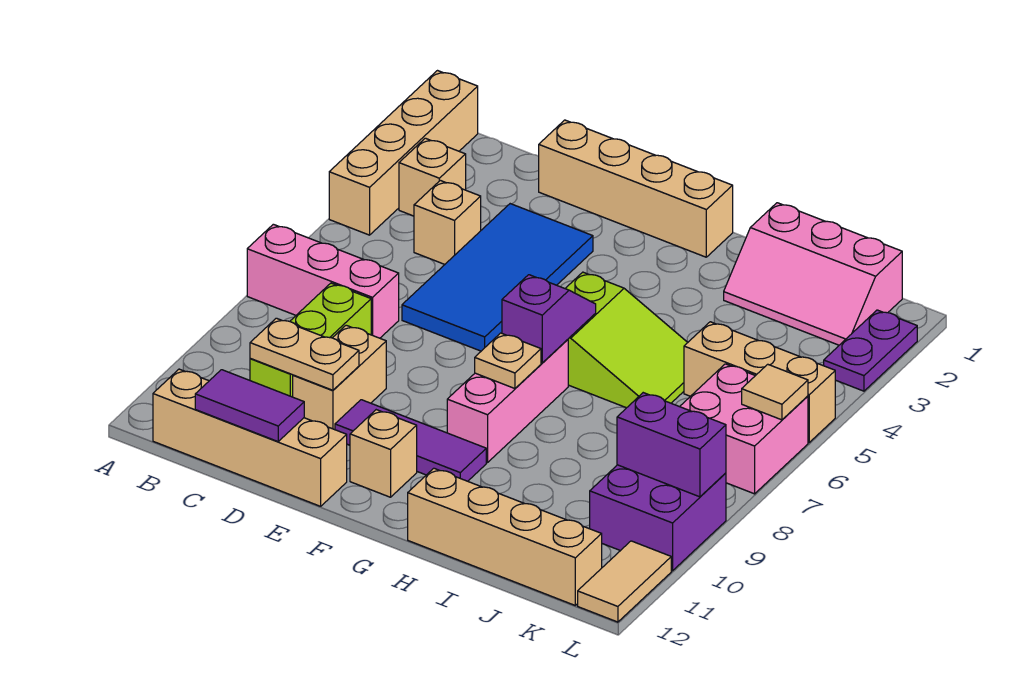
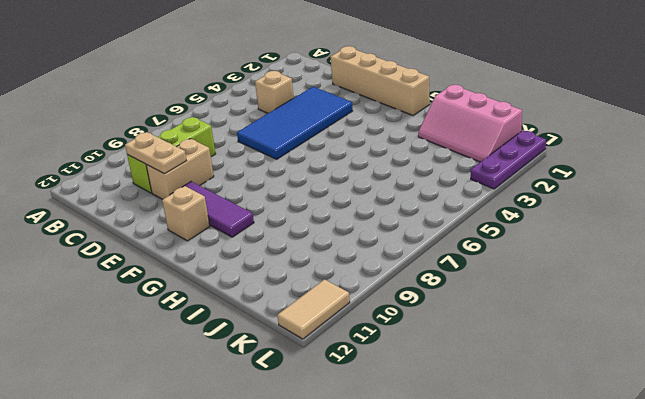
purple 1x3 plate [471,131,546,189] -> purple 1x2 plate [824,310,917,391]
none -> tan 1x4 brick [329,71,478,235]
none -> pink 1x3 brick [247,224,399,338]
none -> tan 1x1 brick [399,138,466,216]

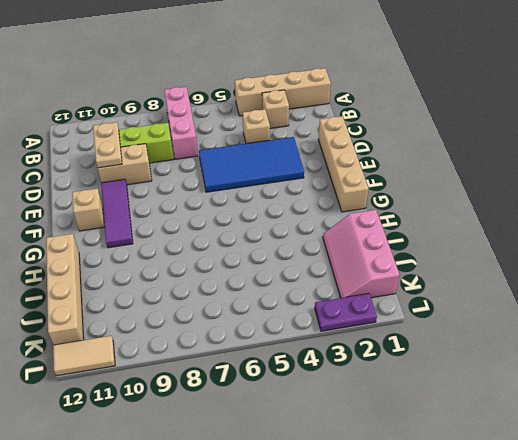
none -> tan 1x4 brick [153,369,347,506]
none -> lime 2x3 slope [565,272,688,408]
none -> pink 1x3 brick [447,340,568,462]

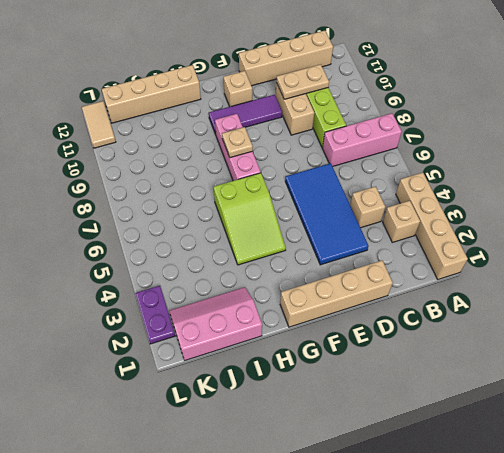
lime 2x3 slope [213,173,286,265] -> lime 2x3 slope turned to [565,272,688,408]
none -> tan 1x3 brick [684,322,835,442]
none -> pink 2x2 brick [680,364,808,494]
none -> purple 2x2 brick [590,465,726,571]

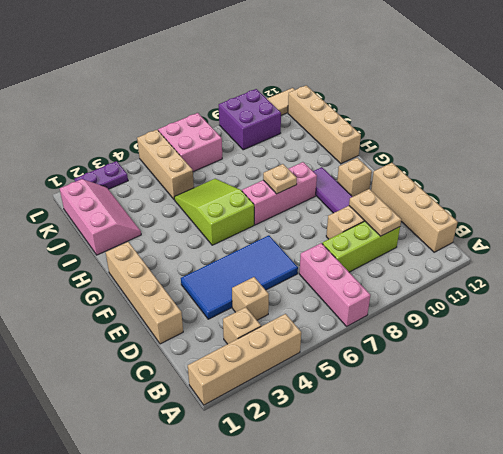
none -> purple 1x2 tile [195,370,304,441]
none -> purple 1x2 slope [502,275,596,363]
none -> purple 1x2 brick [617,393,726,497]

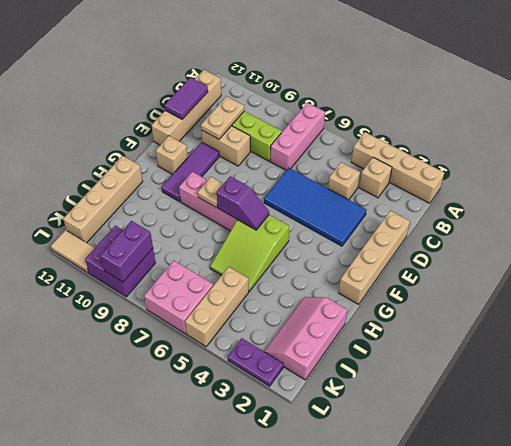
none -> tan 1x1 tile [742,364,808,420]

